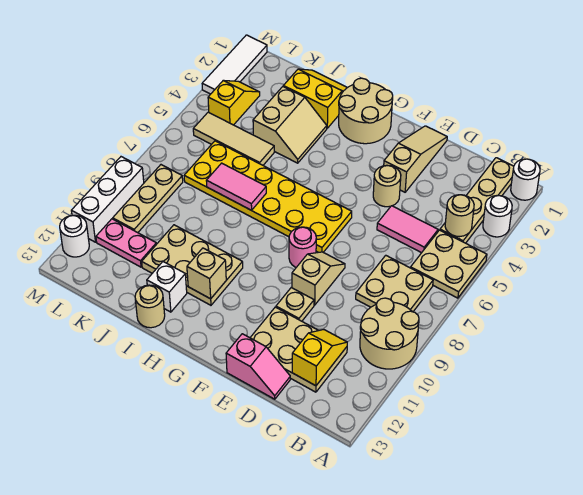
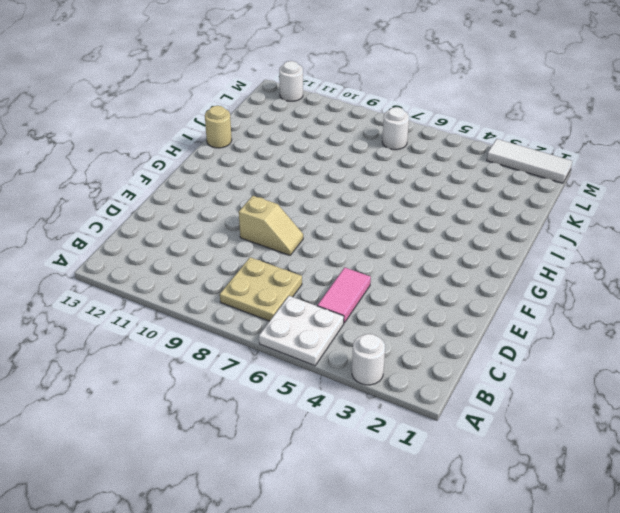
white 2x2 plate [259,296,344,366] -> tan 2x2 plate [411,230,487,298]
white 1x1 round brick [382,107,409,150] -> white 1x1 round brick moved to [511,159,540,200]
none -> tan 2x2 round brick [360,298,419,369]
none -> tan 1x4 plate [440,158,514,243]
none -> tan 2x3 plate [250,307,347,392]
none -> pink 1x2 slope [226,334,290,399]

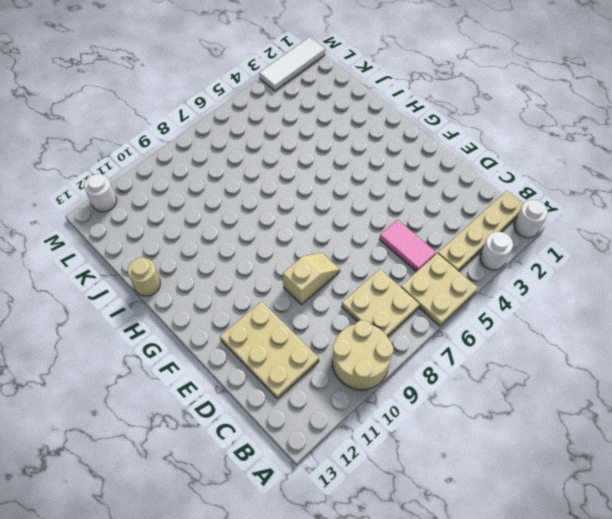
none -> pink 1x2 slope [226,334,290,399]
none -> tan 1x3 slope [384,126,447,192]
none -> tan 1x1 round brick [373,166,401,207]
none -> tan 1x1 plate [276,288,314,321]

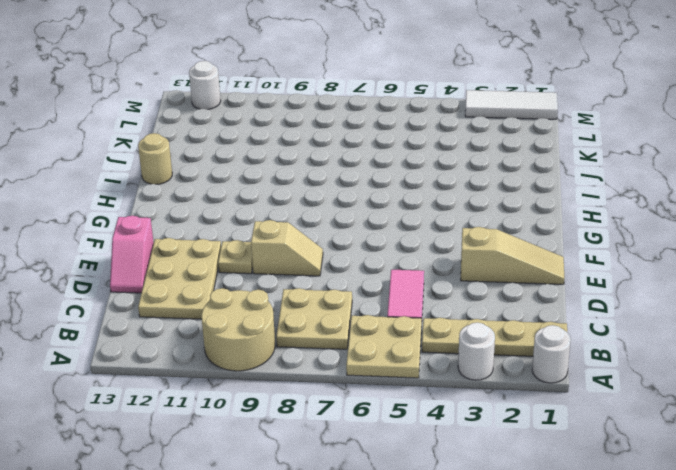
none -> tan 1x1 round brick [373,166,401,207]
none -> yellow 2x6 plate [184,141,352,252]
none -> pink 1x1 round brick [289,227,316,267]
none -> tan 2x2 round brick [339,78,393,144]

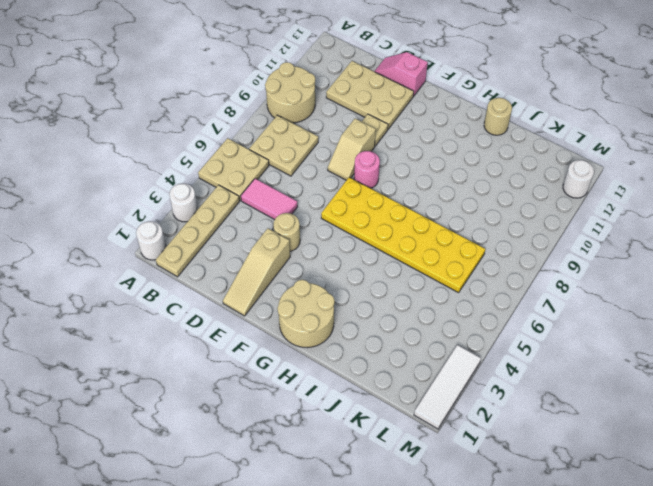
none -> tan 2x3 plate [142,225,243,305]
none -> yellow 2x2 slope [283,69,347,128]
none -> tan 2x2 slope [253,87,327,163]
none -> white 1x1 brick [147,262,187,312]

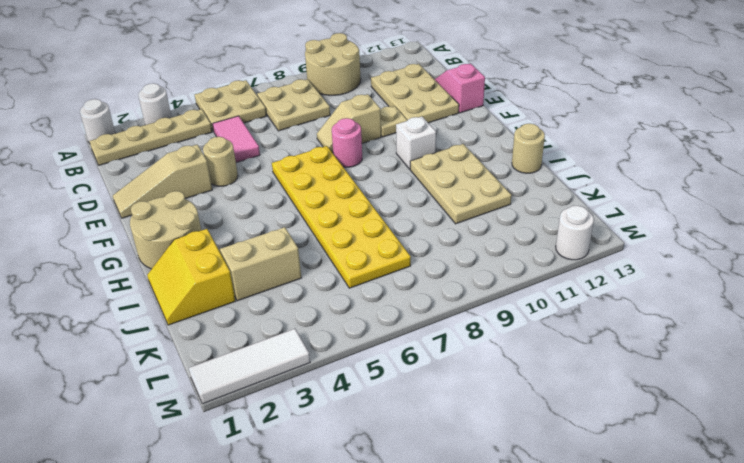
white 1x1 brick [396,117,436,169] -> white 1x1 brick moved to [147,262,187,312]
none -> tan 1x3 tile [193,112,274,165]
none -> pink 1x2 plate [96,219,156,267]
none -> yellow 1x2 slope [208,80,260,125]
none -> tan 1x3 plate [113,165,183,233]

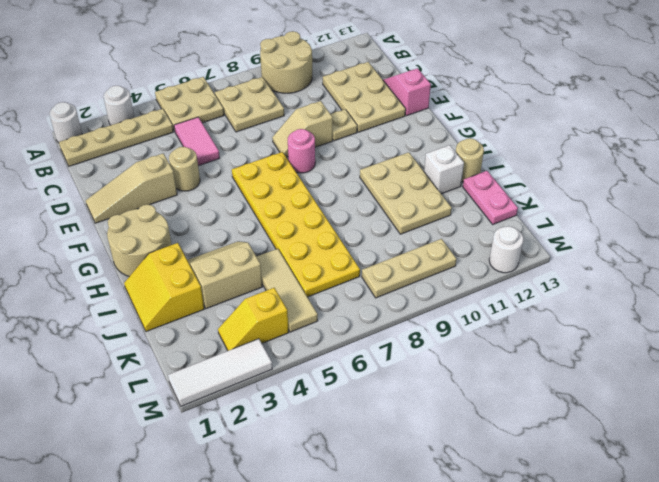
pink 1x2 plate [463,171,518,224] -> pink 1x2 plate moved to [96,219,156,267]
none -> white 1x3 brick [71,157,144,242]
none -> tan 1x1 round brick [445,195,474,237]
none -> yellow 1x2 slope [292,330,347,386]
none -> tan 1x1 brick [187,248,226,299]

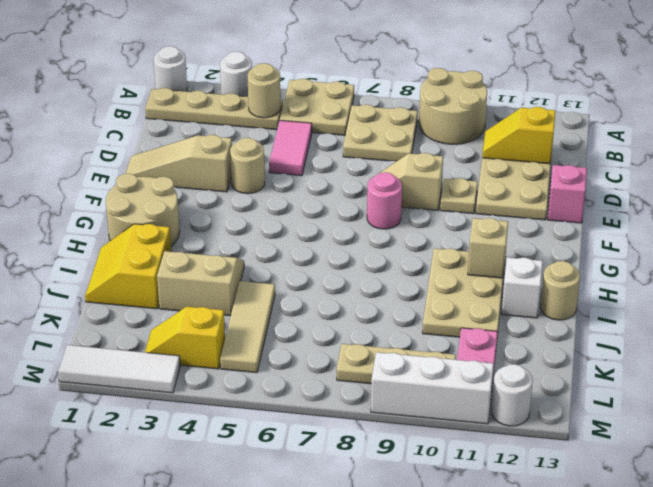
none -> yellow 2x6 plate [184,141,352,252]
none -> pink 1x2 tile [206,163,266,210]

